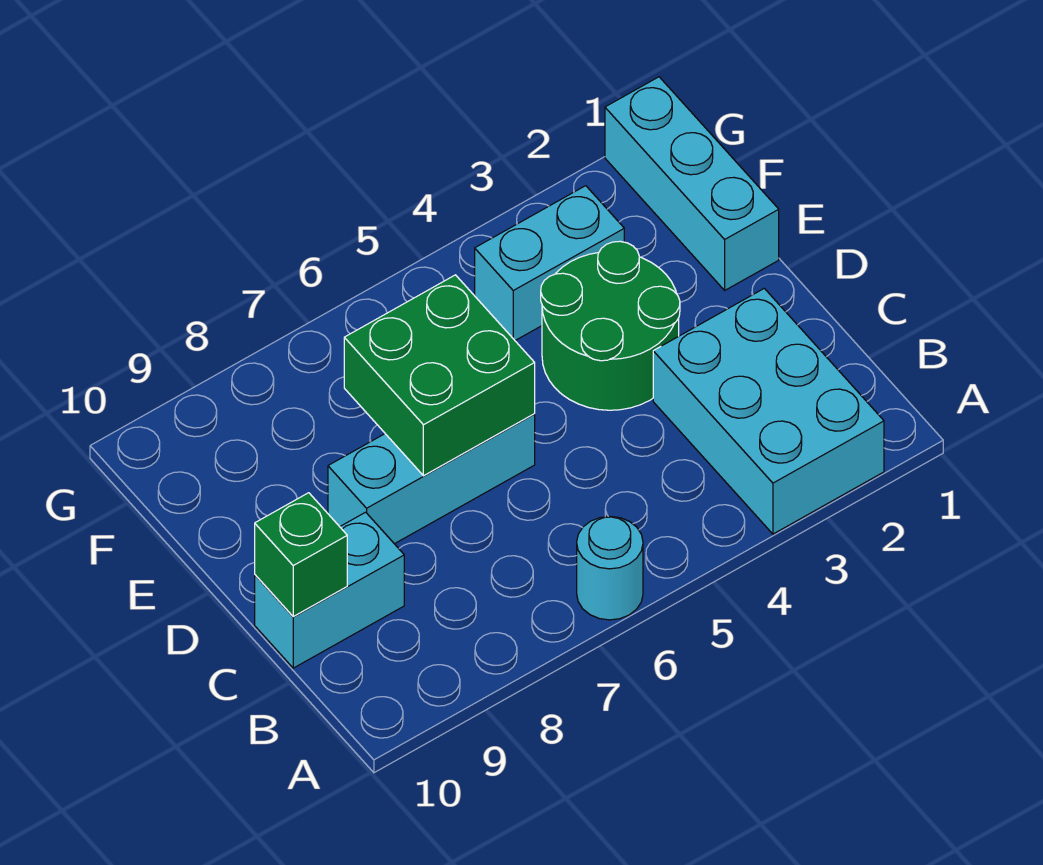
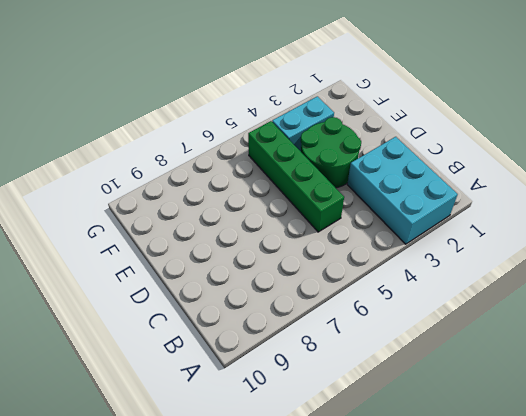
green 1x4 brick [248,121,344,232] -> none
none -> cyan 1x1 round brick [577,516,643,620]
none -> cyan 1x2 brick [255,512,404,668]

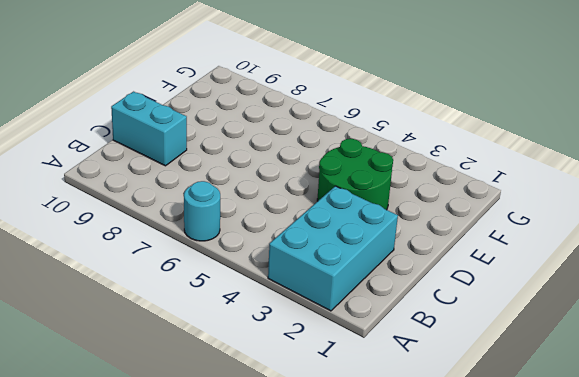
none -> cyan 1x3 brick [328,414,535,544]
none -> cyan 1x3 brick [605,77,779,290]

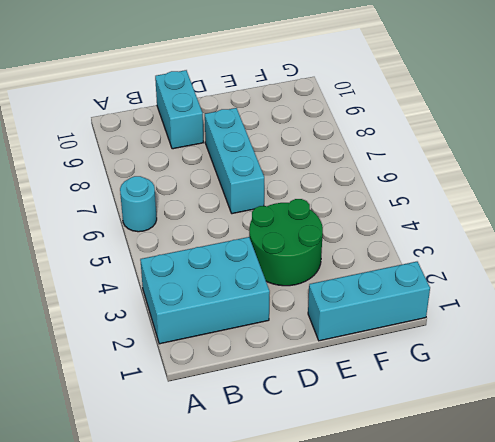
none -> cyan 1x2 brick [475,186,624,340]
none -> green 1x1 brick [255,493,347,616]

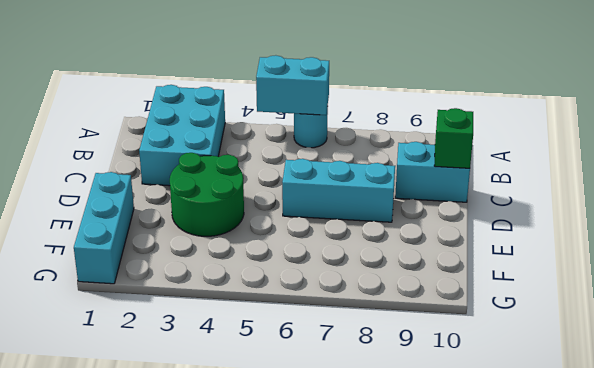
cyan 1x2 brick [256,55,329,115] -> cyan 1x2 brick moved to [475,186,624,340]
none -> green 2x2 brick [344,275,535,476]

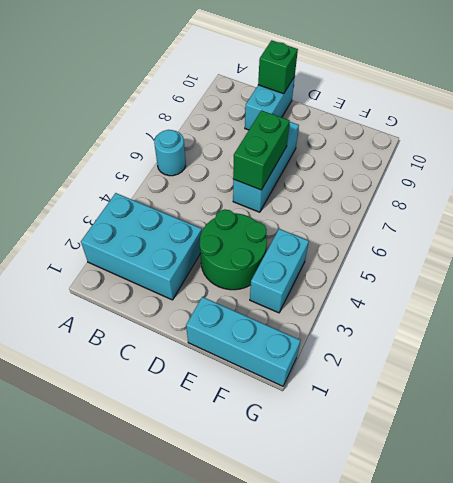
green 1x2 brick [233,110,290,190] -> green 2x2 brick [344,275,535,476]

